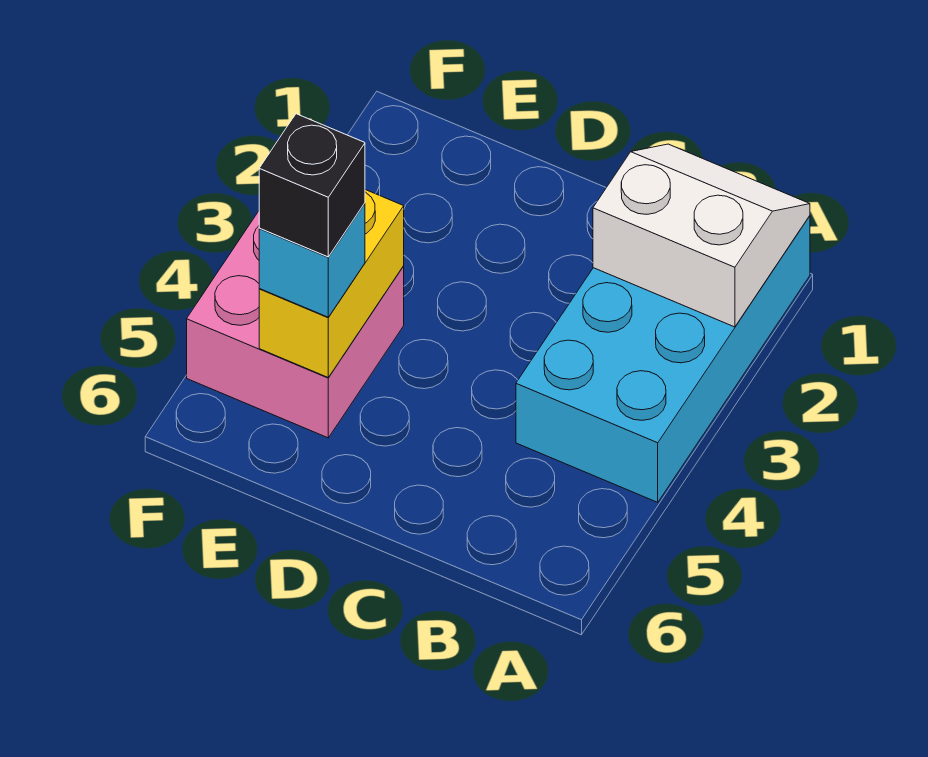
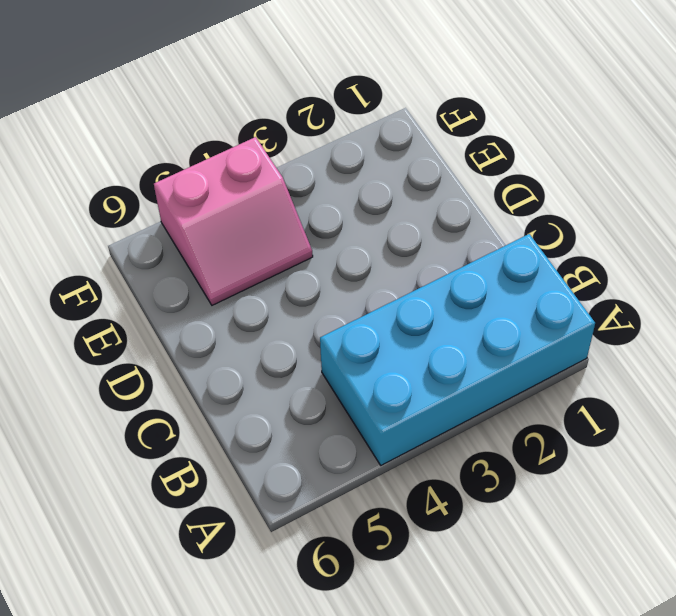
pink 2x2 slope [154,137,313,305] -> pink 2x2 brick [187,211,404,438]
none -> white 2x2 slope [593,144,810,327]
none -> yellow 1x2 brick [259,190,404,377]

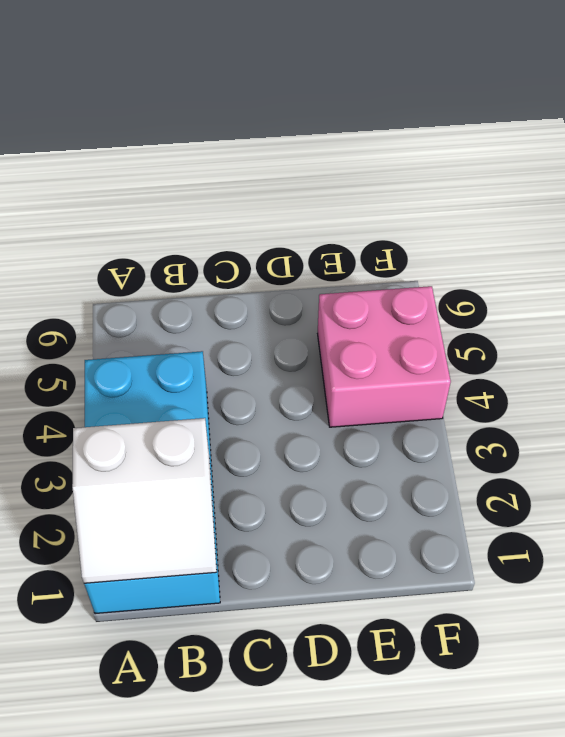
none -> yellow 1x2 brick [259,190,404,377]
none -> cyan 1x1 brick [259,203,365,317]

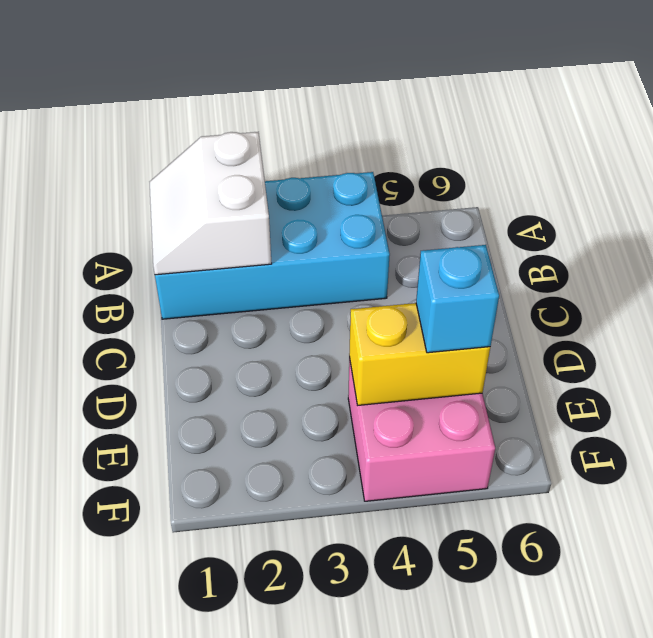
none -> black 1x1 brick [259,114,365,257]

